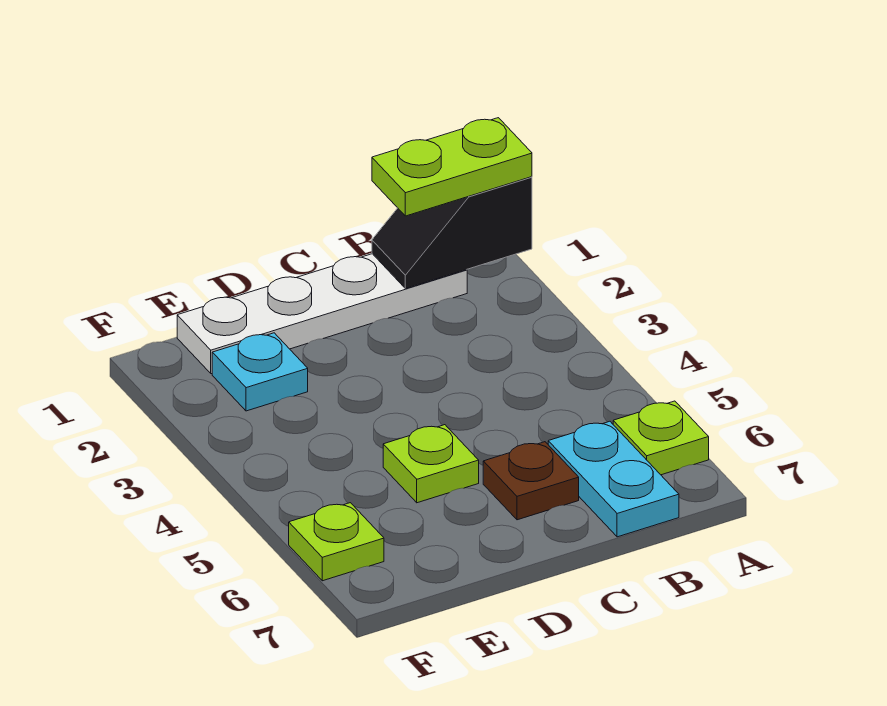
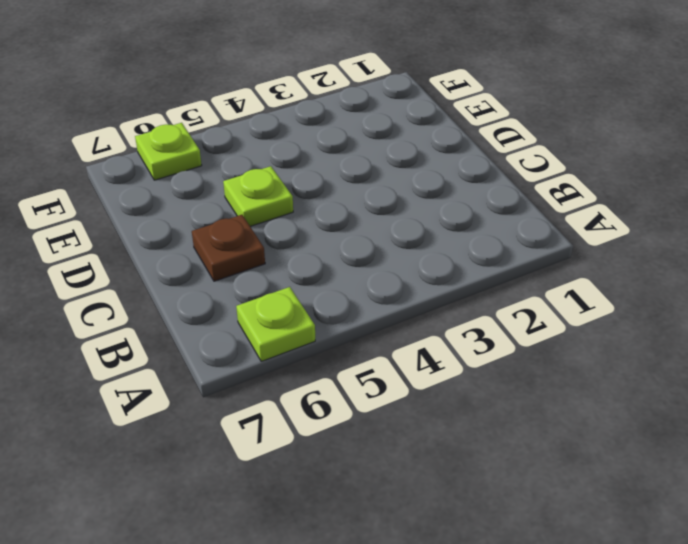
none -> white 1x4 plate [177,254,467,374]
none -> cyan 1x2 plate [548,421,679,537]

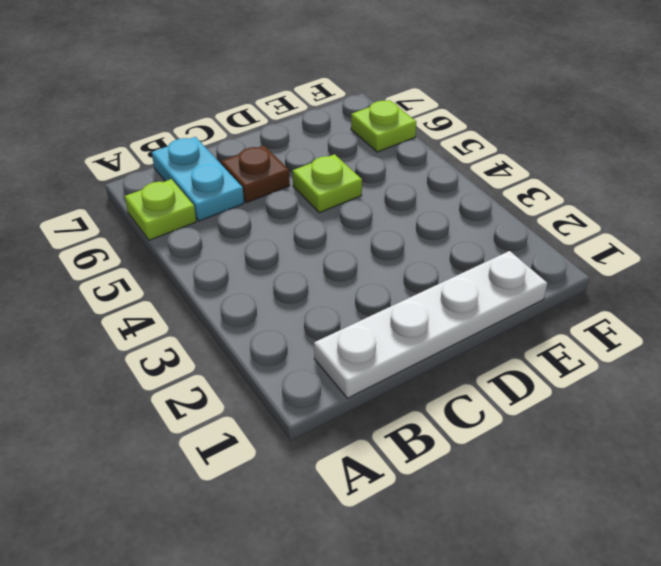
none -> cyan 1x1 plate [212,333,308,411]
none -> black 1x2 slope [372,177,532,289]

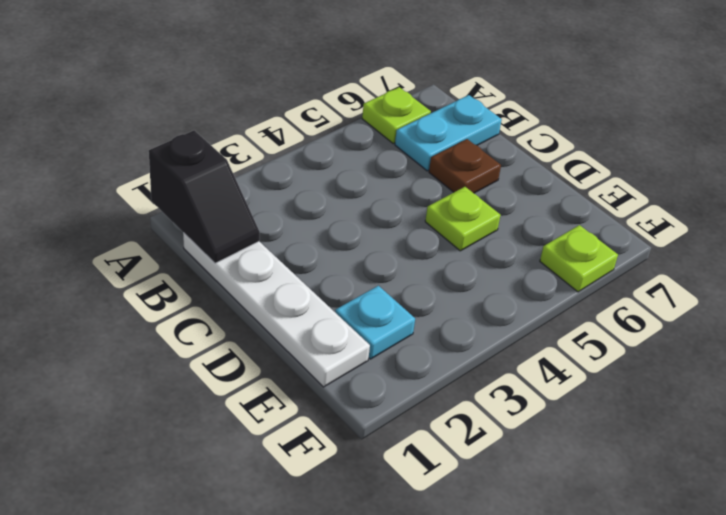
none -> lime 1x2 plate [372,118,532,216]

